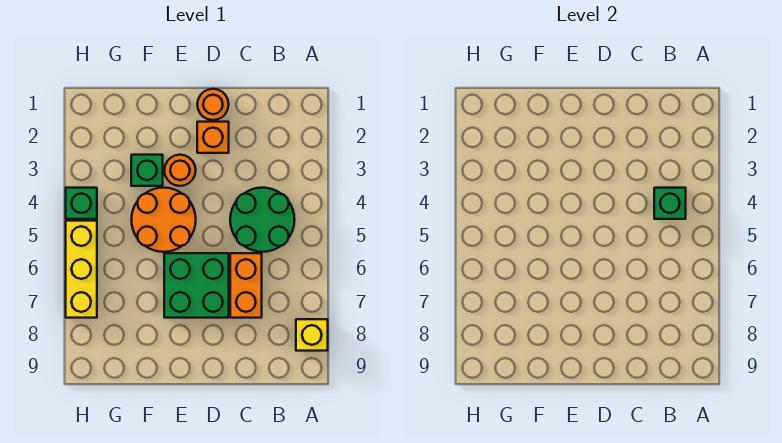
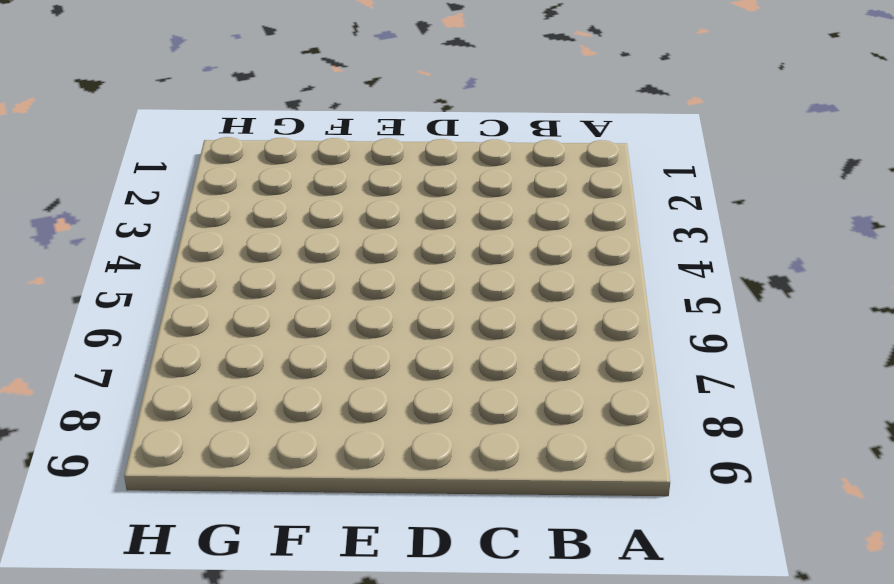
none -> yellow 1x1 brick [296,319,328,351]
none -> green 2x2 round brick [230,188,295,252]
none -> orange 1x2 brick [230,253,262,318]

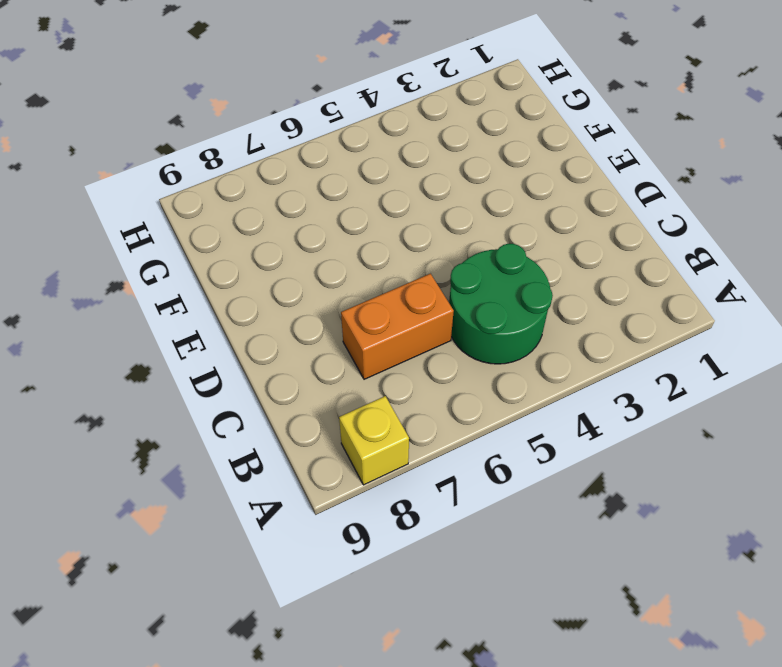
none -> orange 1x1 round brick [197,89,229,120]
none -> orange 1x1 brick [197,122,229,153]
none -> green 2x2 brick [164,253,229,318]

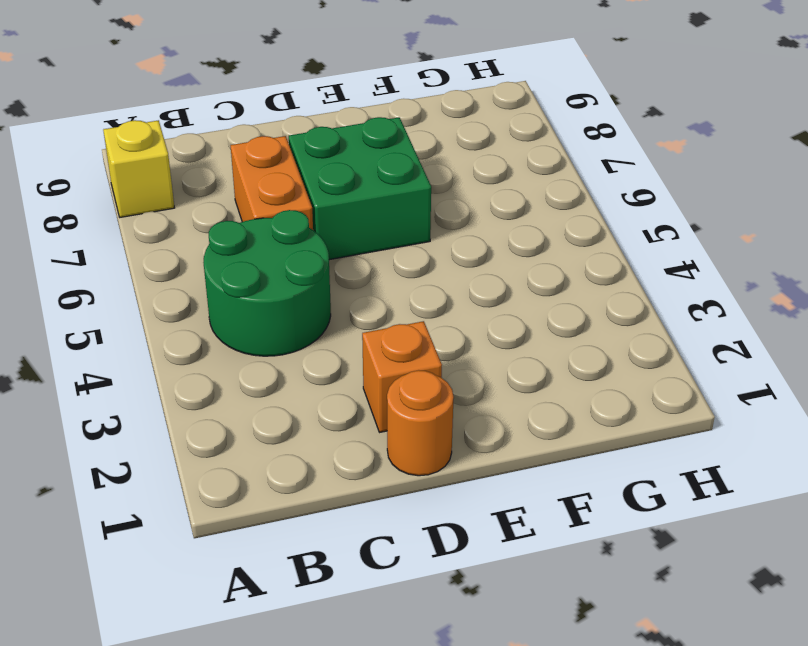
none -> orange 1x1 round brick [164,155,196,186]
none -> orange 2x2 round brick [131,188,196,252]
none -> green 1x1 brick [131,155,163,186]

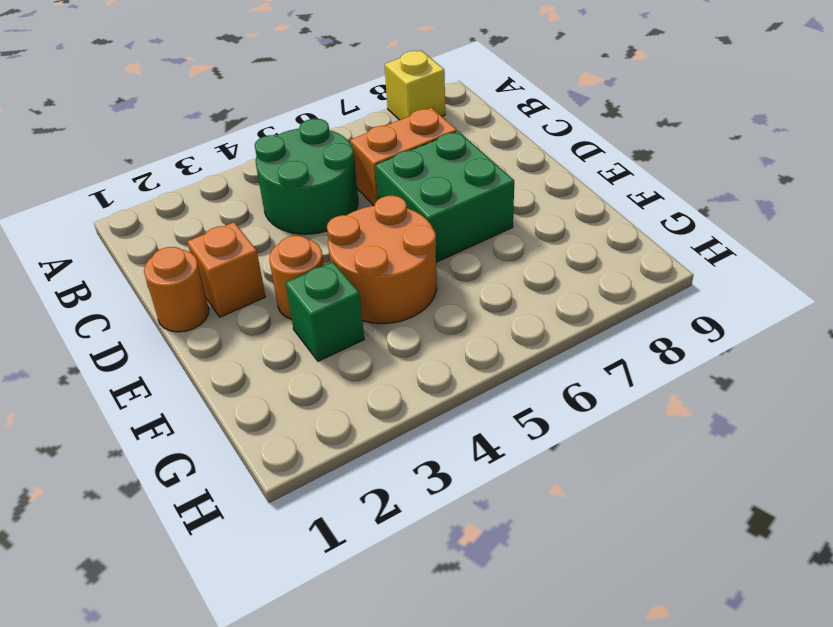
none -> green 1x1 brick [66,188,97,219]
none -> yellow 1x3 brick [66,221,97,318]
none -> green 1x1 brick [654,188,686,219]

